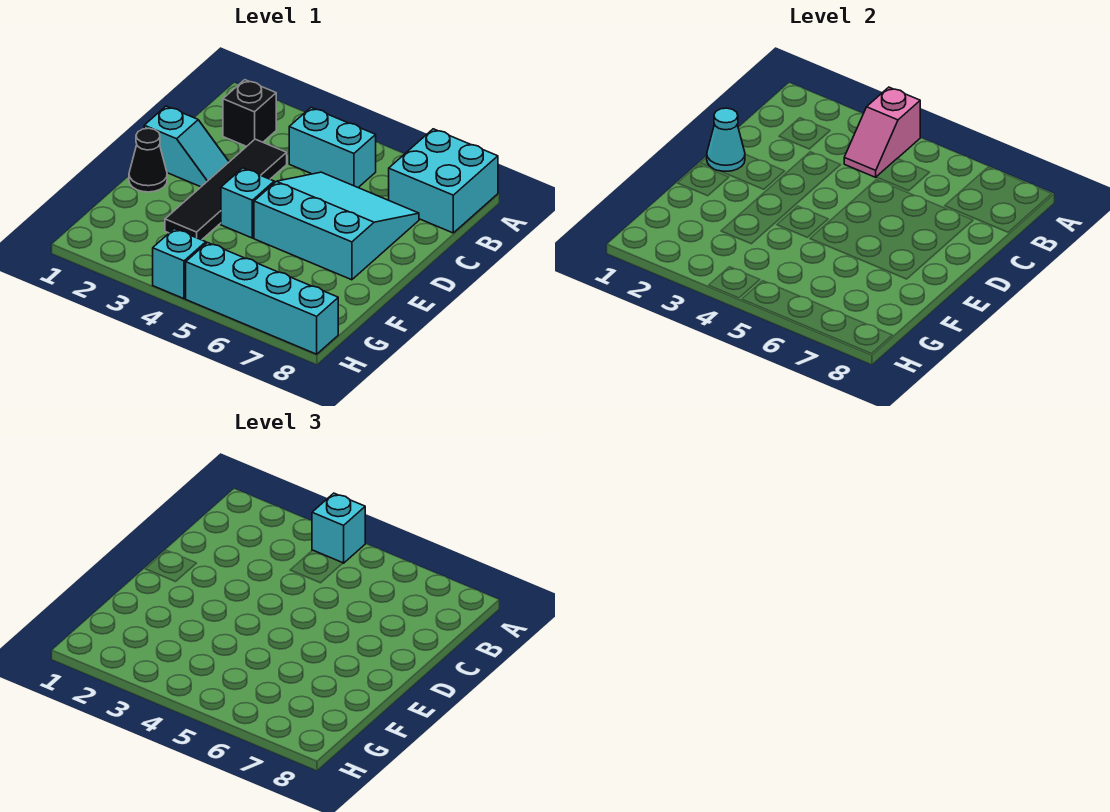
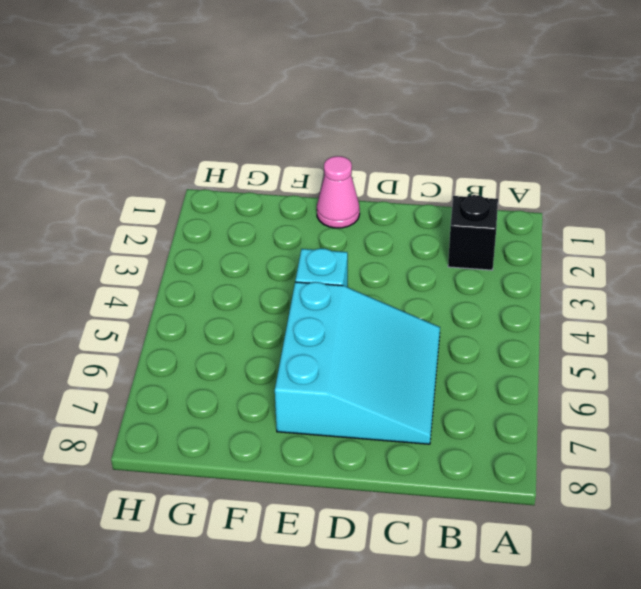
pink 1x1 cone [317,156,360,228] -> black 1x1 cone [129,128,167,192]
none -> cyan 2x2 brick [389,129,498,233]
none -> cyan 1x2 brick [289,108,376,188]
none -> black 1x4 tile [165,139,287,240]

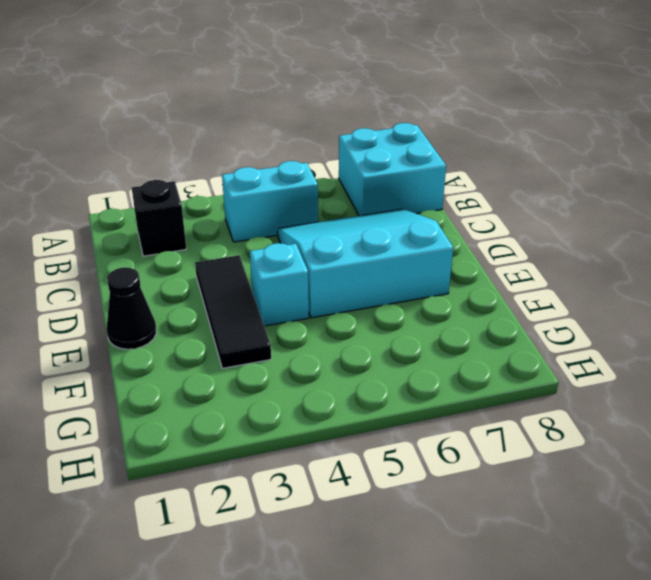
black 1x3 tile [195,255,271,368] -> black 1x4 tile [165,139,287,240]
none -> cyan 1x2 slope [144,106,229,187]
none -> cyan 1x1 brick [153,229,206,299]
none -> cyan 1x4 brick [186,243,338,354]

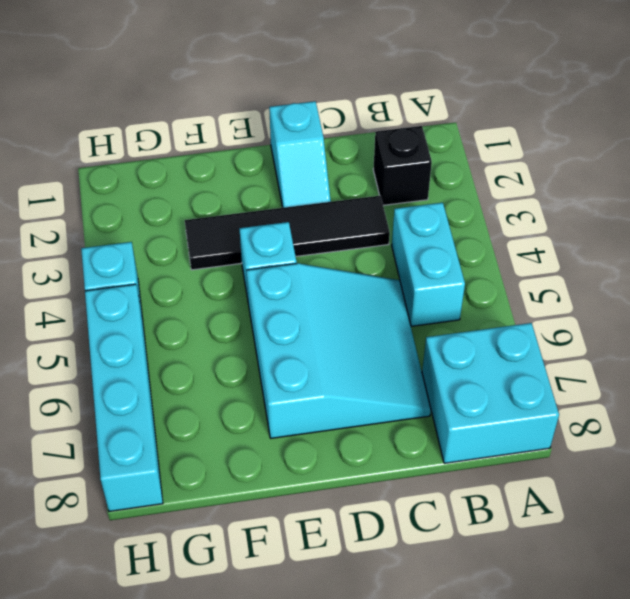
none -> black 1x1 cone [129,128,167,192]
none -> pink 1x2 slope [844,87,920,177]
none -> cyan 1x1 cone [707,108,745,171]

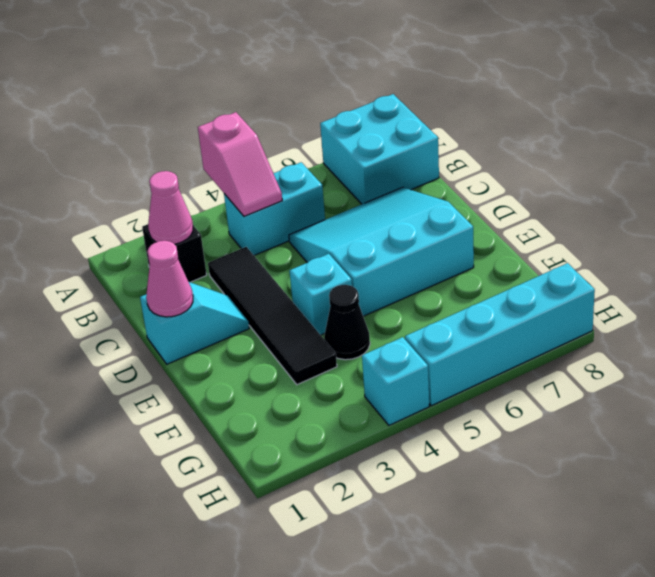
pink 1x1 cone [148,171,193,244] -> none
pink 1x1 cone [146,241,193,317] -> cyan 1x1 cone [707,108,745,171]
black 1x1 cone [324,285,370,360] -> black 1x1 cone moved to [129,128,167,192]
none -> cyan 1x1 brick [312,493,365,563]

